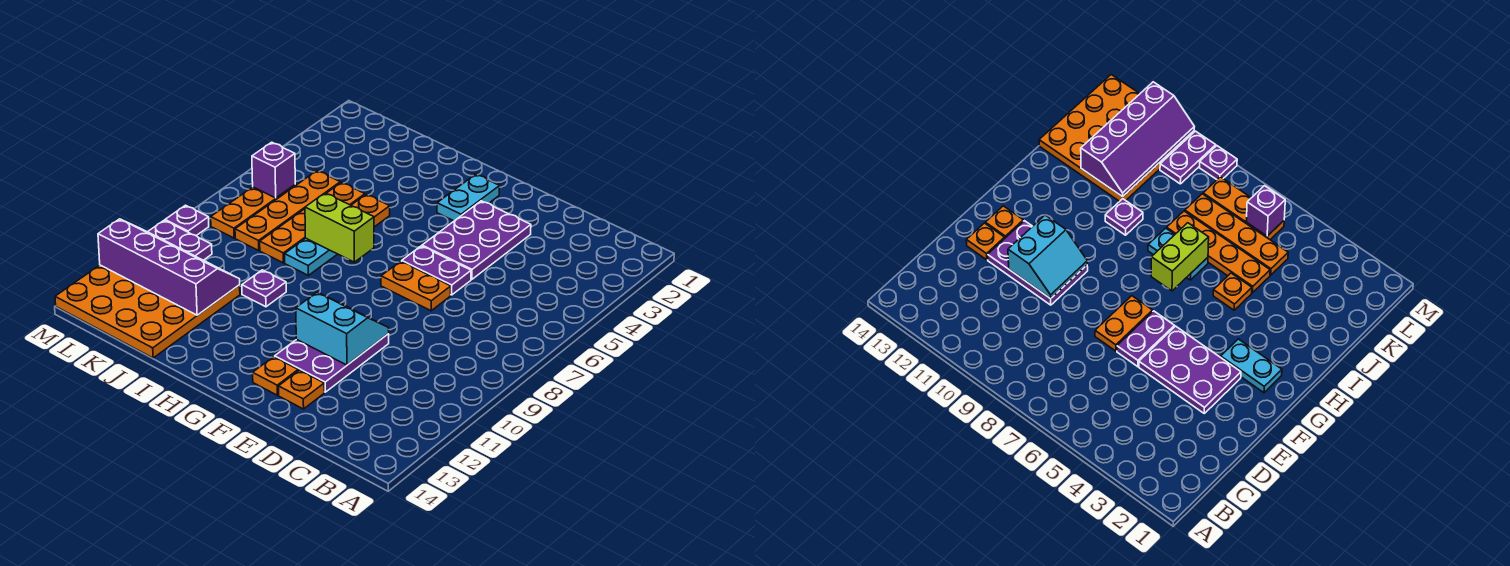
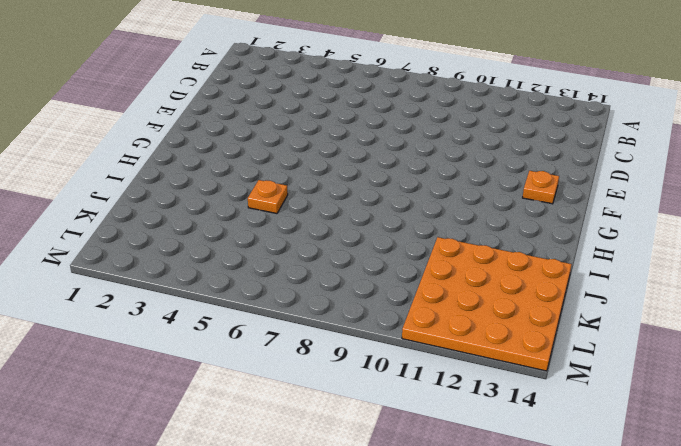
none -> purple 2x3 plate [422,201,531,279]
none -> purple 1x2 plate [402,246,471,295]
none -> orange 1x2 plate [381,261,451,311]

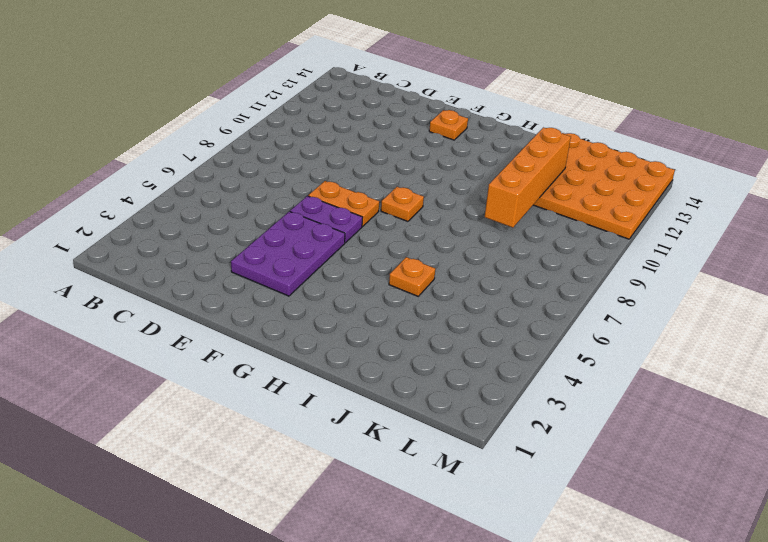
orange 1x1 plate [381,187,424,221] -> orange 1x1 plate moved to [279,370,324,409]
orange 1x4 brick [485,127,571,228] -> purple 2x4 slope [98,219,240,315]
none -> purple 2x3 plate [275,334,389,392]
none -> cyan 1x2 plate [437,174,500,221]
none -> cyan 1x2 plate [285,238,337,275]

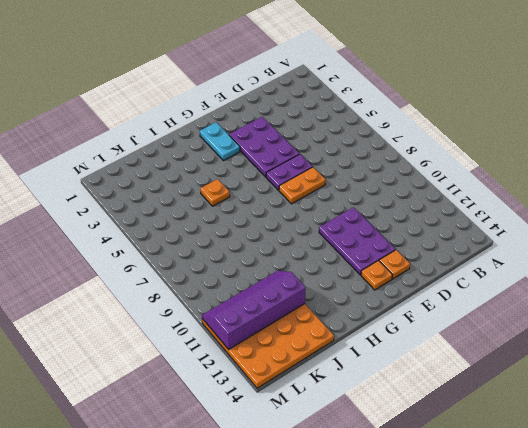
none -> cyan 1x2 plate [285,238,337,275]
none -> purple 1x1 plate [242,270,286,307]
none -> orange 1x4 plate [260,182,365,263]

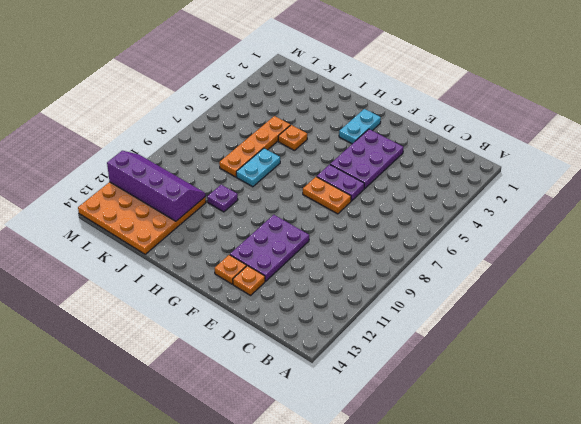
none -> orange 1x4 plate [235,171,340,250]
none -> orange 1x3 plate [211,185,295,238]
none -> purple 1x2 plate [148,220,212,260]

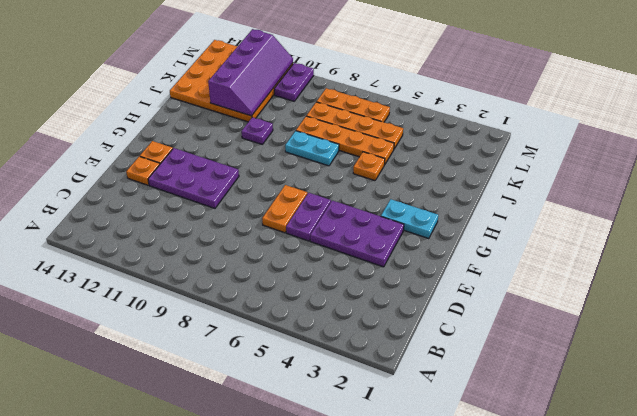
none -> purple 1x1 plate [165,205,209,236]
none -> cyan 2x2 slope [296,292,389,365]
none -> lime 1x2 brick [305,193,374,262]

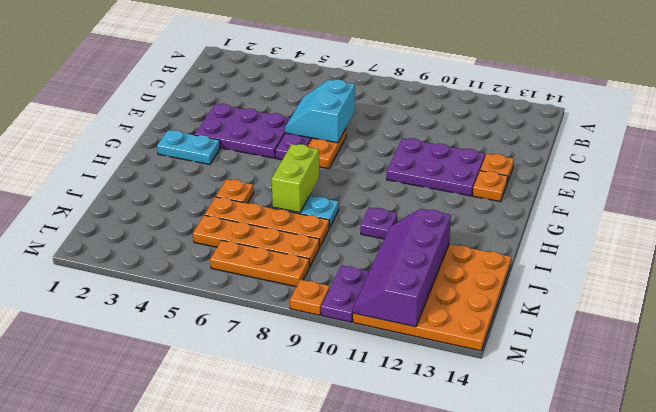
cyan 2x2 slope [285,79,355,143] -> cyan 2x2 slope moved to [296,292,389,365]
orange 1x1 plate [290,280,330,315] -> purple 1x1 plate [165,205,209,236]
none -> purple 1x1 brick [252,142,295,198]

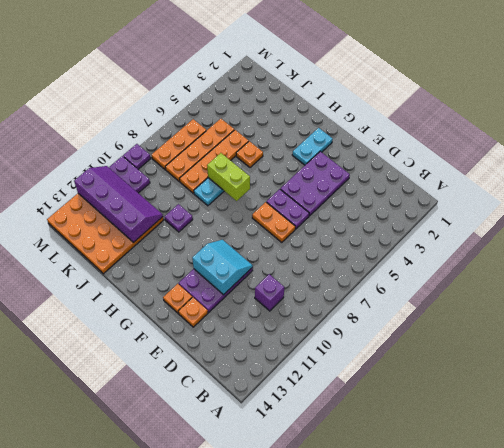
purple 1x1 brick [255,274,284,311] -> purple 1x1 brick moved to [252,142,295,198]

